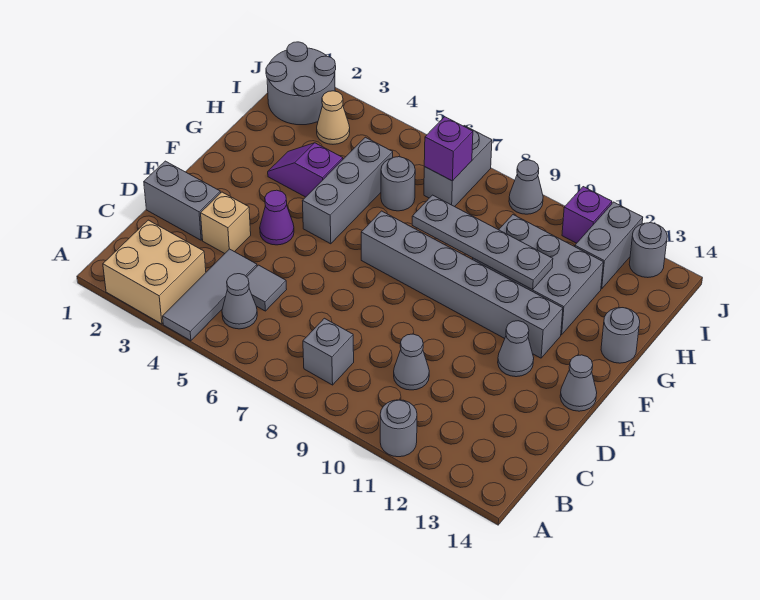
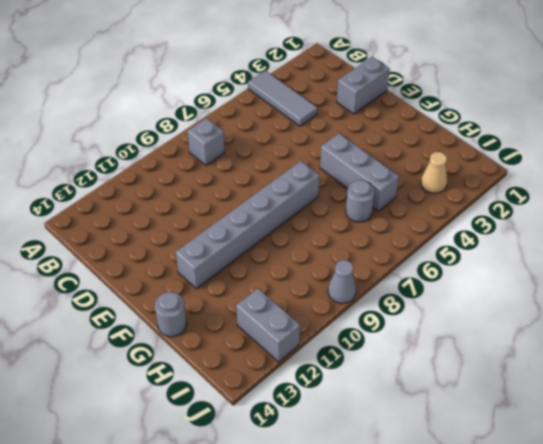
none -> tan 2x2 brick [103,220,206,324]
none -> grey 1x1 round brick [380,400,417,457]
none -> grey 1x1 cone [222,274,257,329]

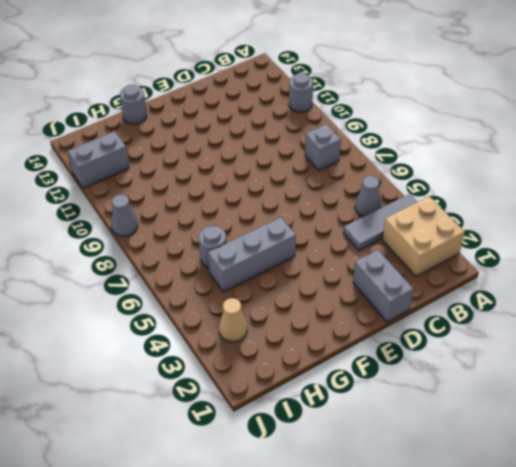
none -> grey 1x1 tile [247,265,287,311]
none -> grey 1x1 cone [394,334,429,390]
none -> tan 1x1 brick [201,192,251,253]

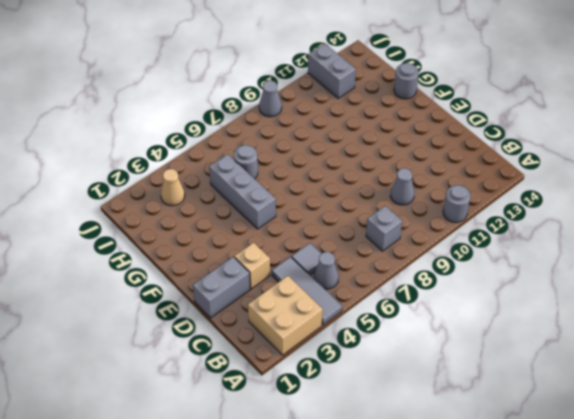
none -> purple 1x1 cone [260,190,294,245]
none -> grey 1x1 cone [498,321,534,377]
none -> grey 1x1 cone [560,355,597,411]

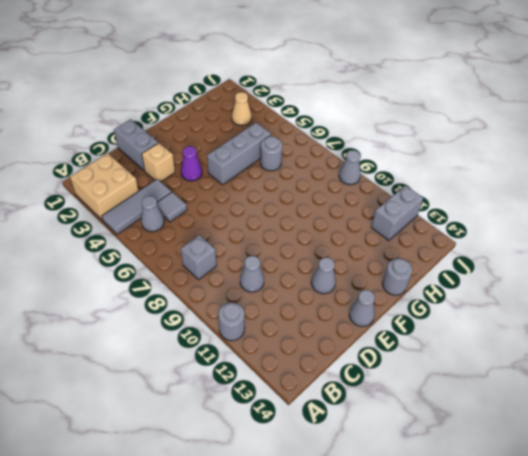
none -> grey 1x6 brick [361,211,563,358]
none -> purple 1x2 slope [268,143,343,197]
none -> grey 2x3 brick [473,215,603,335]

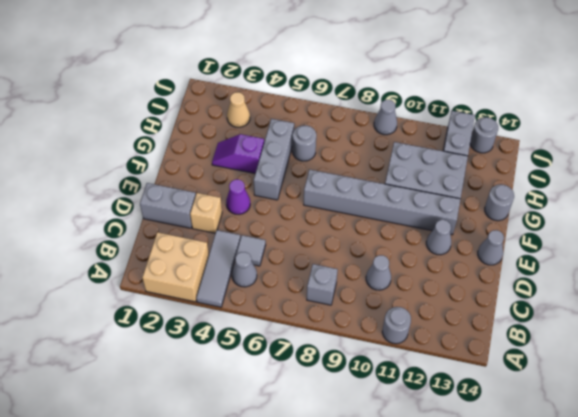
none -> grey 2x2 round brick [266,42,336,125]
none -> grey 1x2 brick [424,126,492,207]
none -> purple 1x1 brick [562,187,612,243]

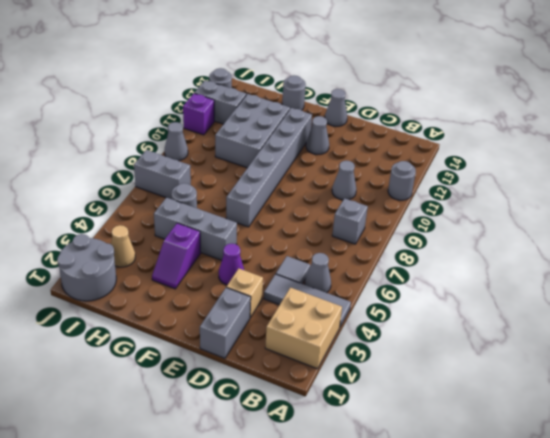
none -> grey 1x4 plate [412,195,553,290]
none -> purple 1x1 brick [424,117,473,181]

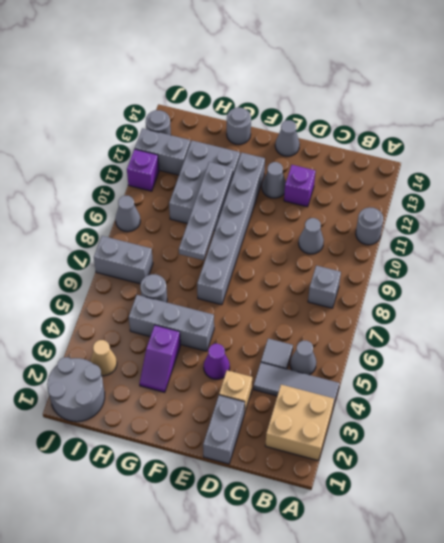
purple 1x1 brick [284,165,315,207] -> purple 1x1 brick moved to [424,117,473,181]

